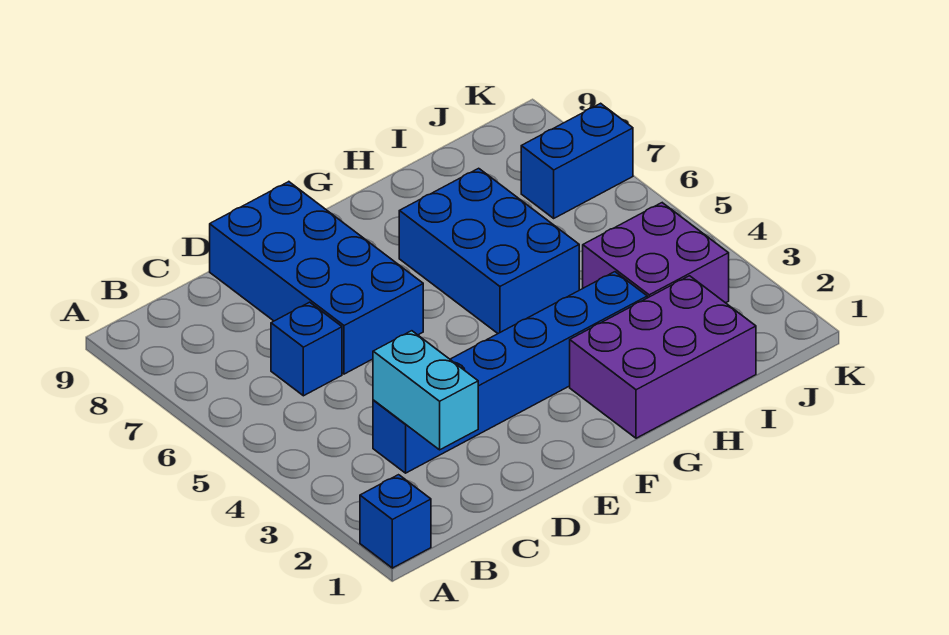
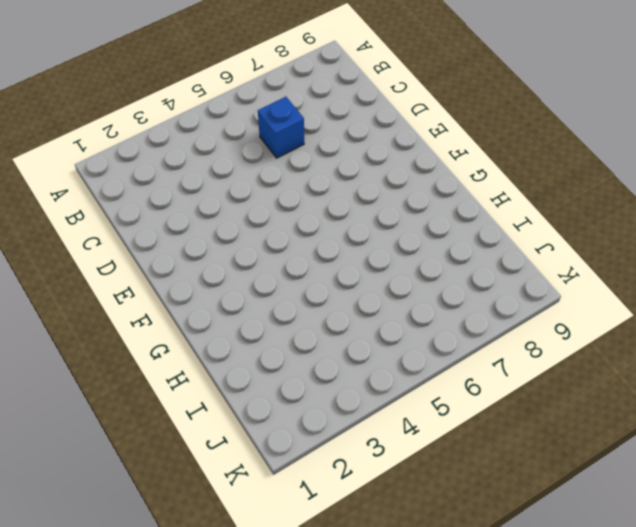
none -> blue 1x1 brick [360,475,431,568]
none -> blue 1x6 brick [373,272,647,473]

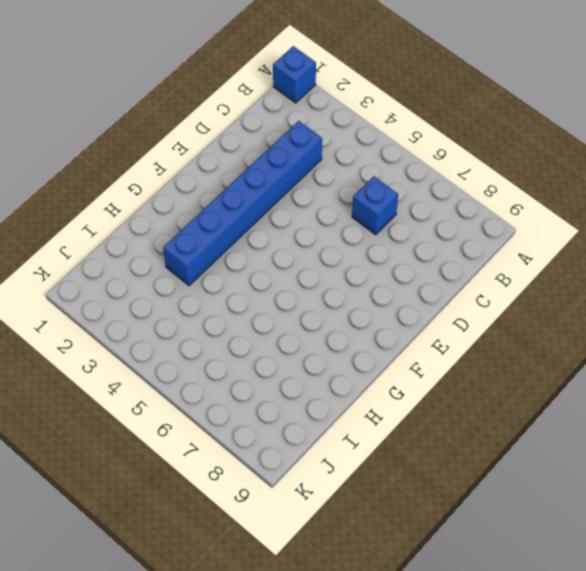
none -> blue 2x4 brick [210,182,423,374]
none -> purple 2x3 brick [570,276,756,438]

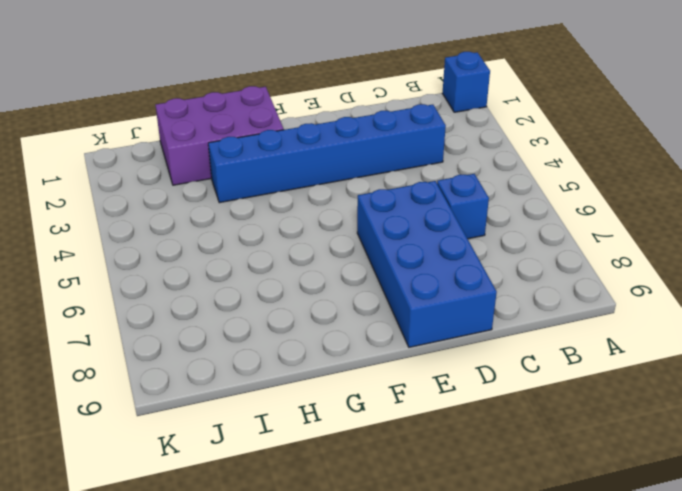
none -> blue 2x3 brick [399,168,579,333]
none -> purple 2x2 brick [583,203,729,303]

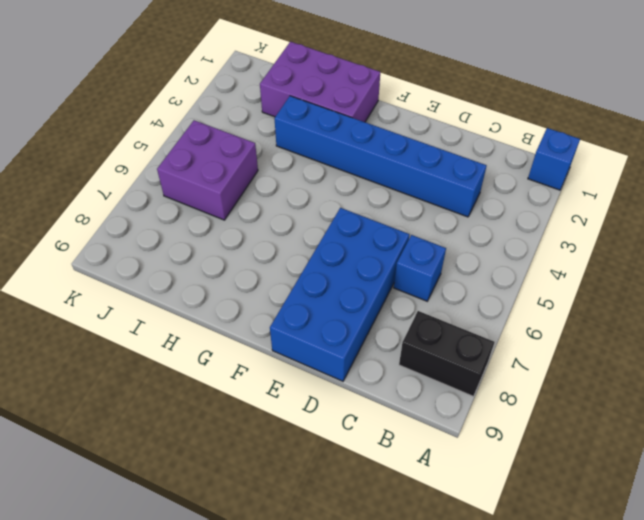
black 1x2 brick [399,311,495,396] -> none
purple 2x2 brick [157,120,258,220] -> purple 2x2 brick moved to [583,203,729,303]
none -> blue 2x3 brick [399,168,579,333]
none -> blue 1x2 brick [521,103,633,218]

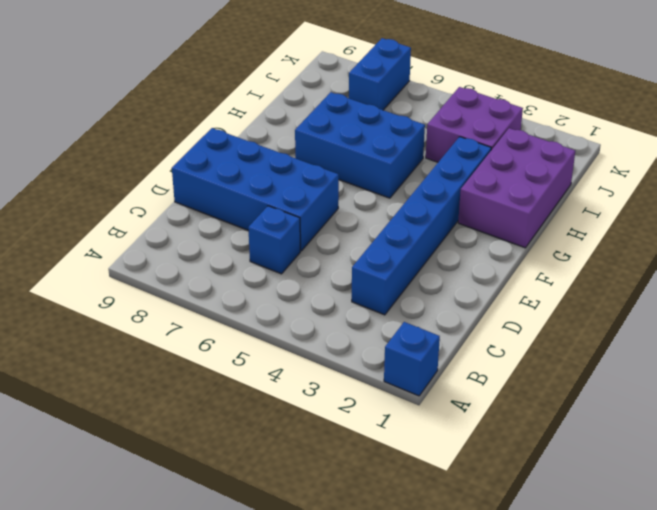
none -> cyan 1x2 brick [373,331,478,450]

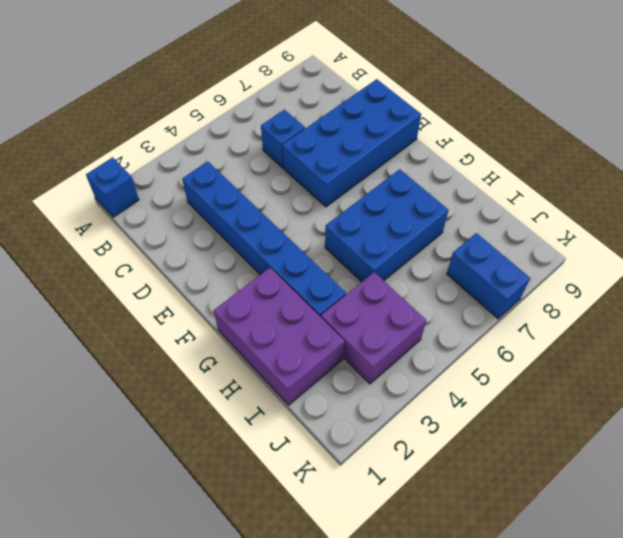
none -> cyan 1x2 brick [373,331,478,450]

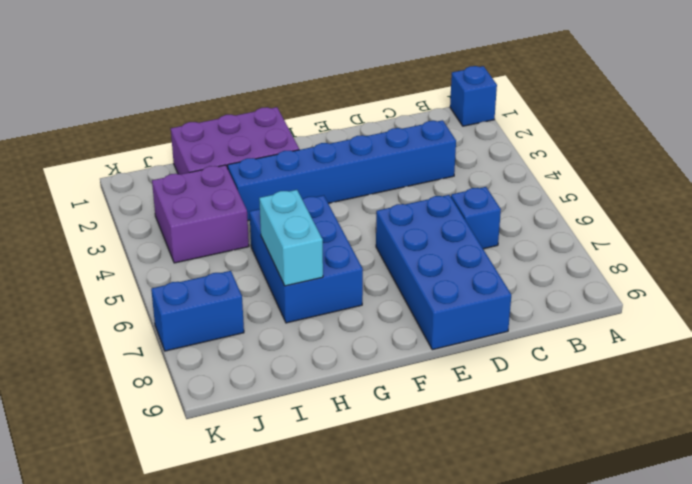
cyan 1x2 brick [259,190,323,286] -> cyan 1x2 brick moved to [373,331,478,450]

